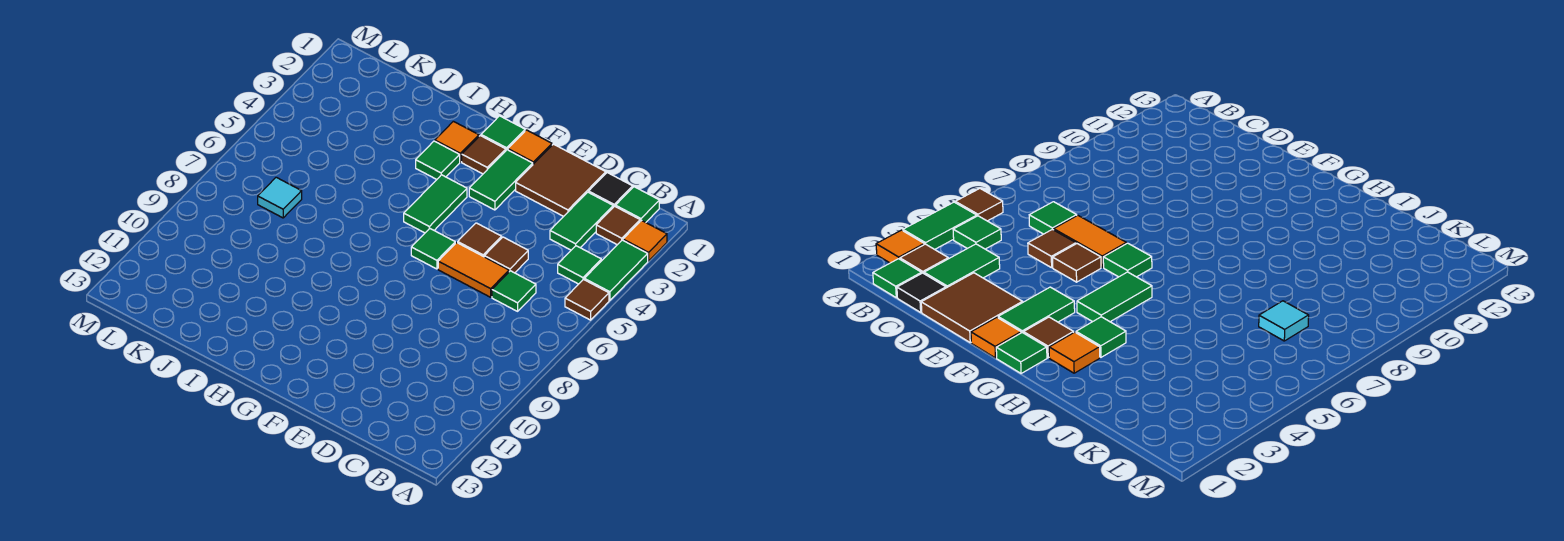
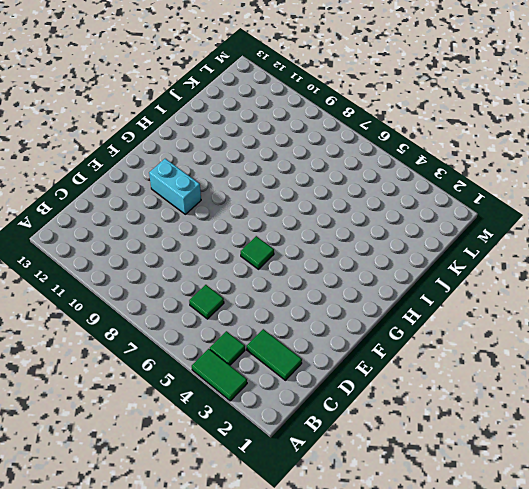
cyan 1x2 brick [149,159,201,214] -> none
none -> orange 1x1 tile [623,221,667,261]
none -> brown 1x1 tile [565,280,609,320]
none -> green 1x1 tile [615,187,659,222]

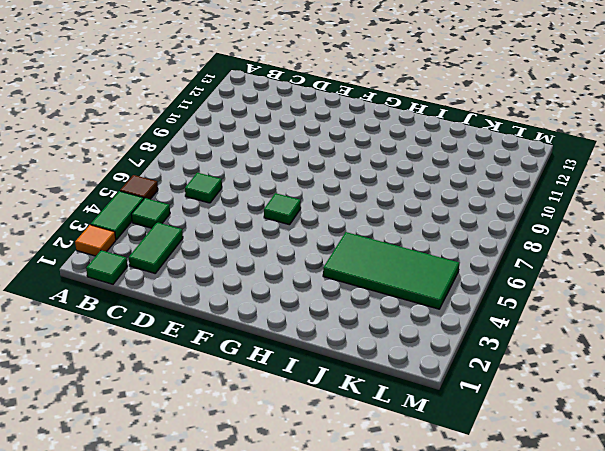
green 2x4 tile [323,232,459,309] -> none
none -> brown 1x1 tile [596,206,640,245]
none -> black 1x1 tile [589,173,633,207]
none -> brown 2x2 tile [516,144,606,216]

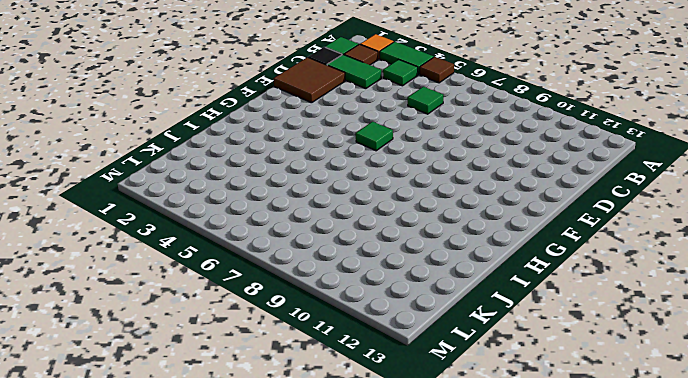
none -> brown 1x1 tile [484,237,528,273]
none -> orange 1x2 tile [438,243,509,297]
none -> brown 1x1 tile [458,223,502,257]

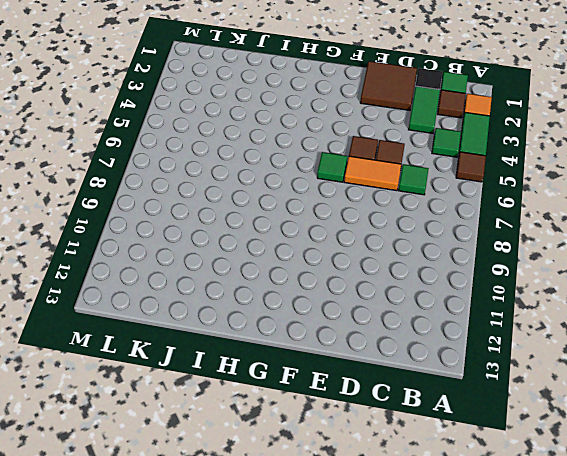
none -> orange 1x1 tile [508,130,552,164]
none -> green 1x2 tile [469,150,533,210]
none -> green 1x1 tile [481,116,525,150]

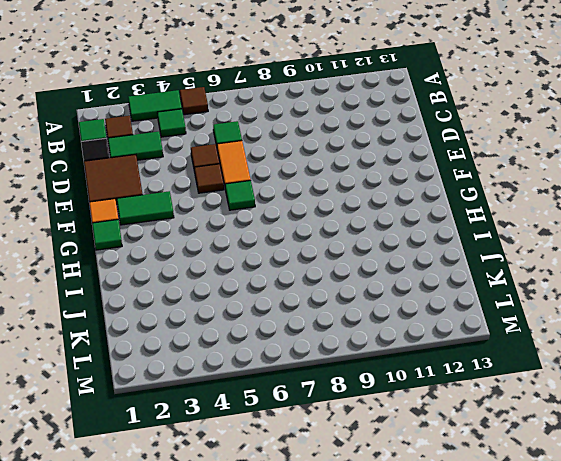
none -> orange 1x1 tile [623,221,667,261]
none -> brown 1x1 tile [462,136,506,174]
none -> green 1x2 tile [404,175,467,233]

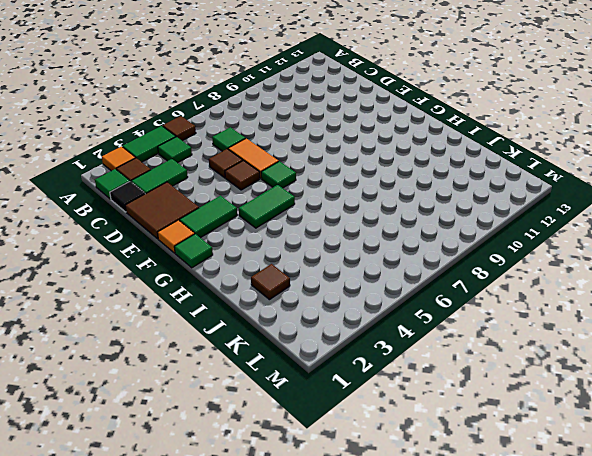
brown 1x1 tile [251,264,290,300] -> brown 1x1 tile moved to [462,136,506,174]
none -> orange 1x1 tile [435,121,479,162]
none -> green 1x1 tile [416,141,460,179]
none -> cyan 1x1 tile [258,177,302,218]

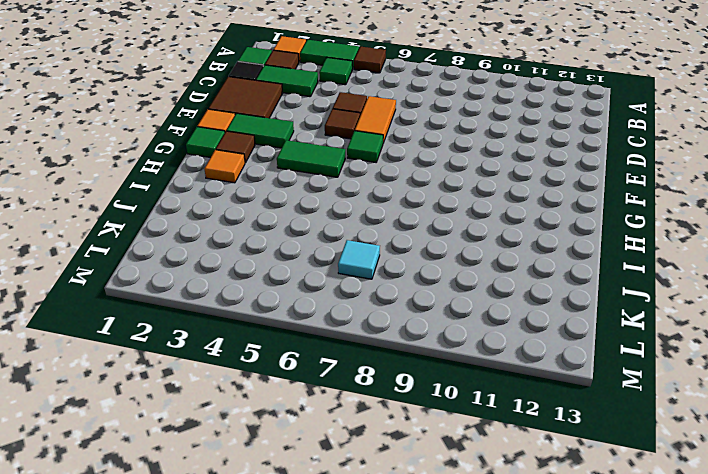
none -> green 1x1 tile [492,271,536,311]
none -> green 1x1 tile [416,141,460,179]

